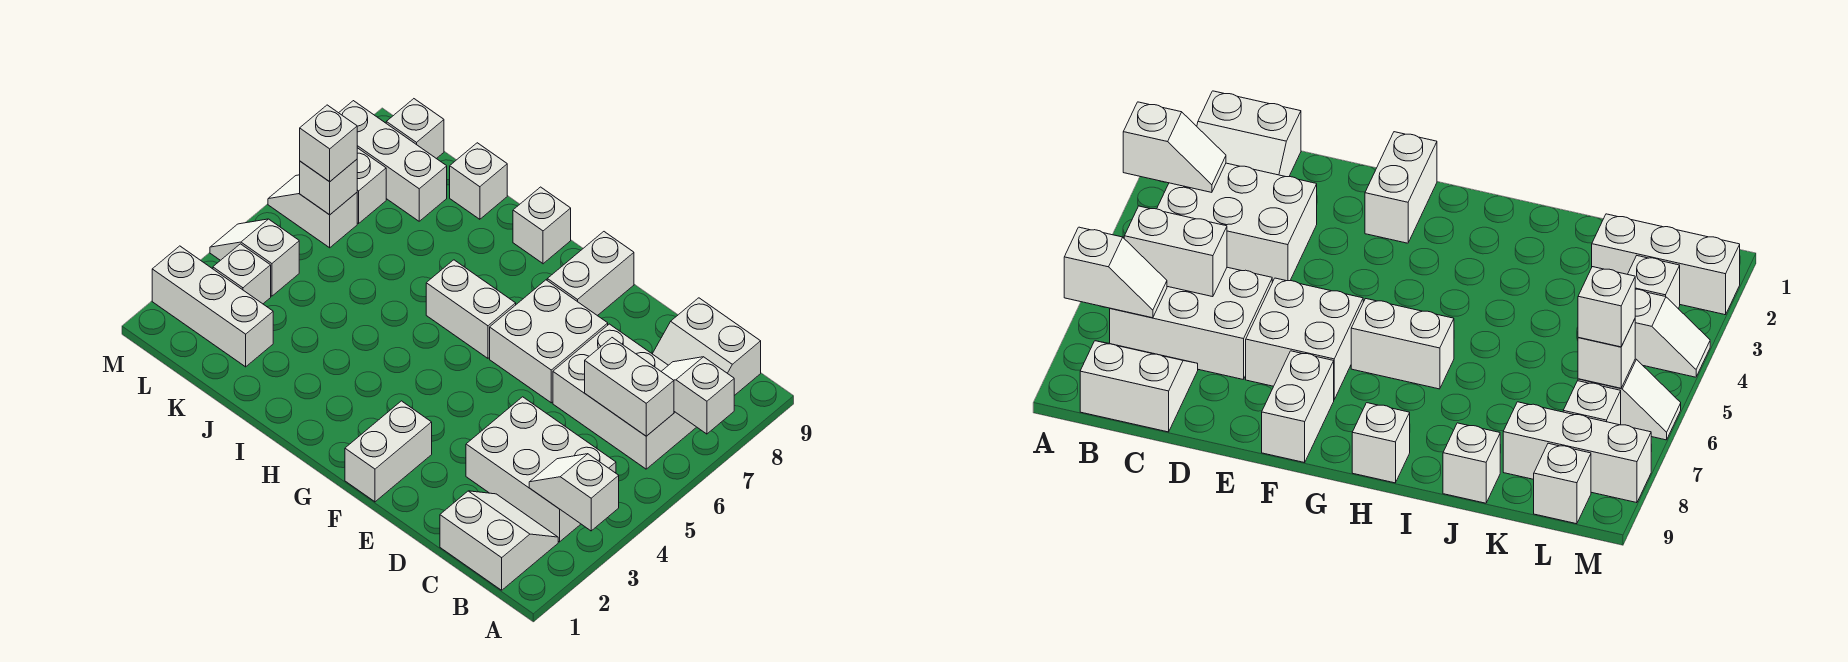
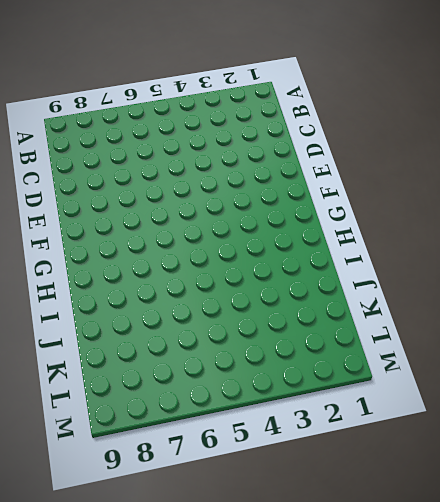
none -> white 2x2 slope [440,491,558,590]
none -> white 2x3 brick [466,397,616,542]
none -> white 2x3 brick [553,324,696,469]

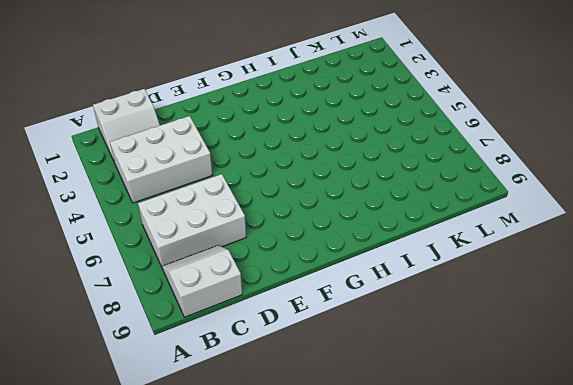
none -> white 2x2 brick [490,280,608,403]
none -> white 1x2 brick [345,401,432,502]
none -> white 1x2 brick [547,232,634,316]

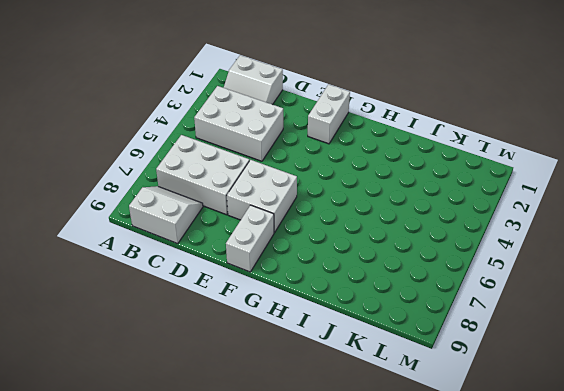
none -> white 1x2 brick [426,260,516,358]
none -> white 1x1 brick [513,187,571,264]
none -> white 1x1 brick [450,143,507,219]

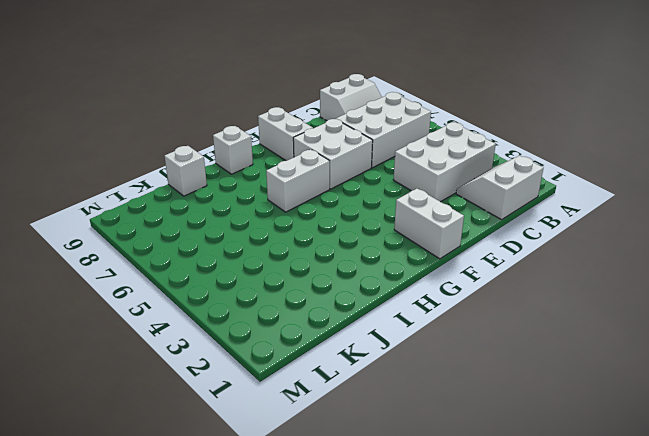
none -> white 1x3 brick [152,246,273,367]
none -> white 1x3 brick [339,101,447,221]
none -> white 1x1 brick [213,244,271,304]

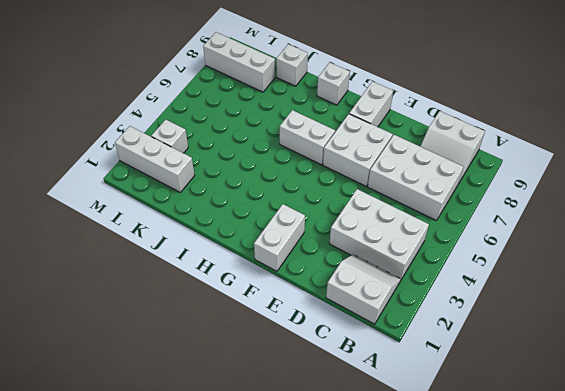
none -> white 1x2 slope [210,219,299,296]
none -> white 1x2 slope [268,175,357,248]
none -> white 1x1 brick [357,148,386,223]

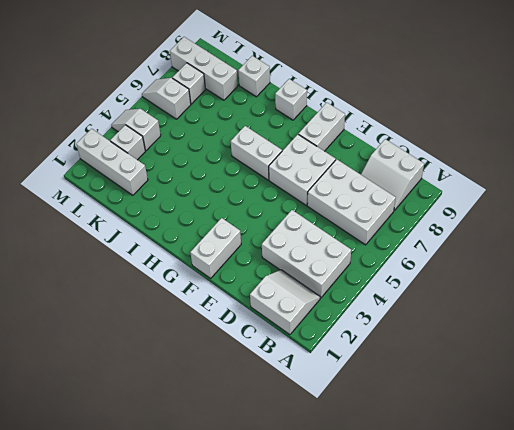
none -> white 1x1 brick [386,99,444,159]
none -> white 1x2 slope [529,454,619,531]
none -> white 1x2 slope [661,357,734,434]

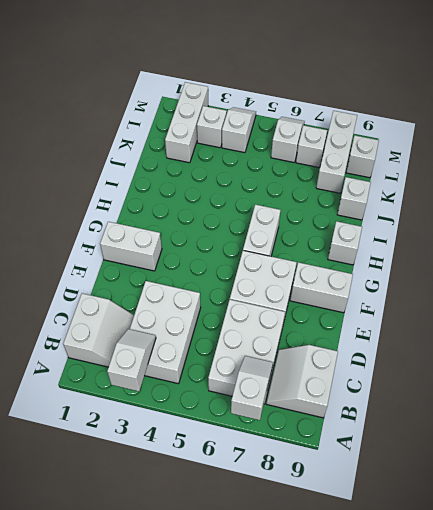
none -> white 1x2 brick [585,338,674,436]
none -> white 1x1 brick [300,159,357,215]
none -> white 1x1 brick [300,105,357,182]

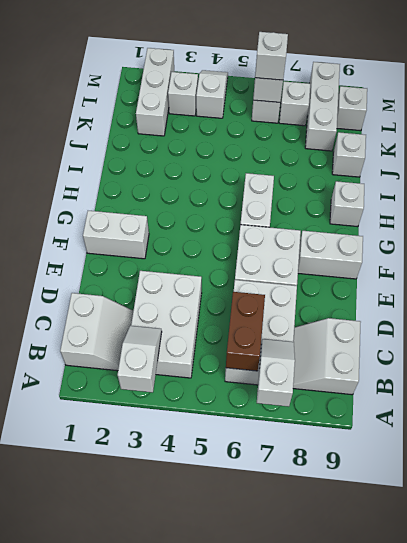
brown 1x2 brick [226,292,265,371] -> white 1x2 brick [585,338,674,436]

